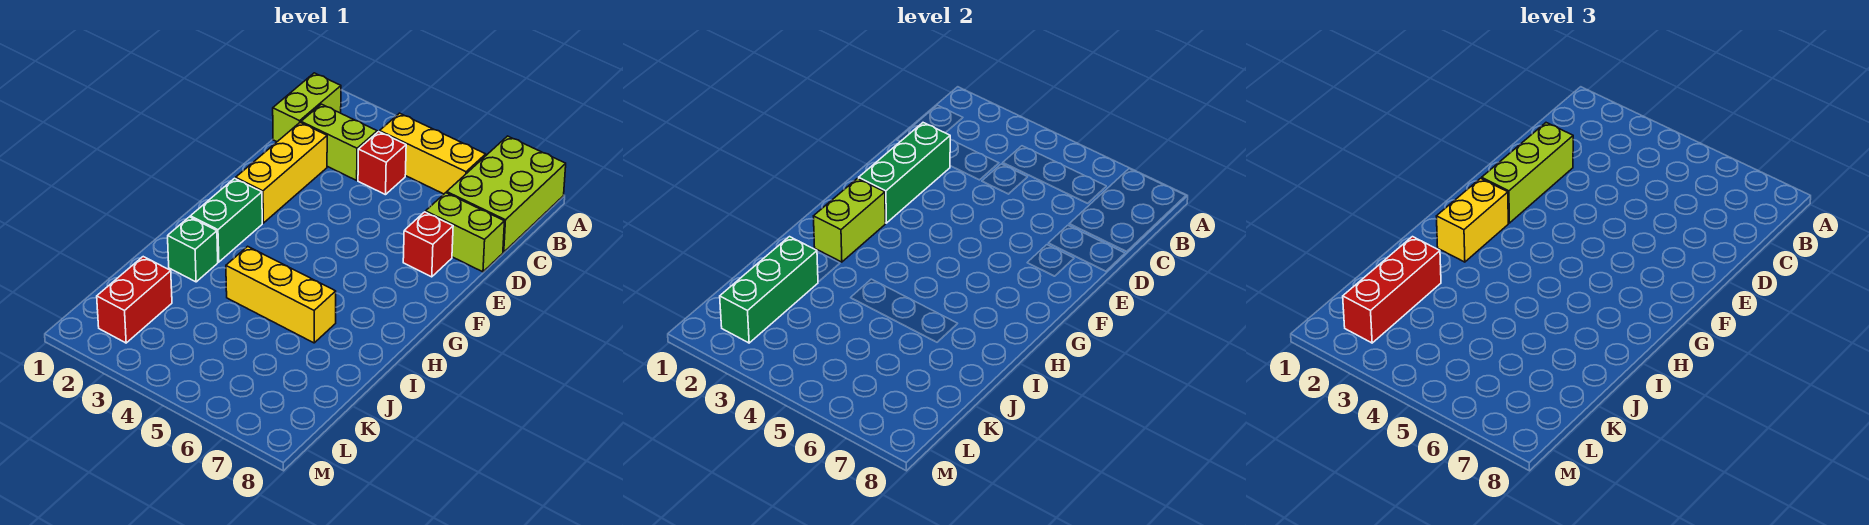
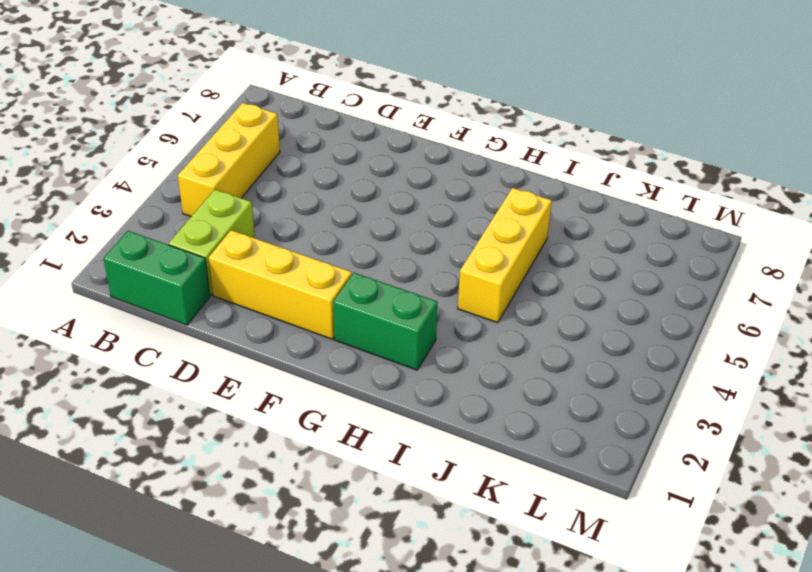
green 1x2 brick [103,231,210,325] -> lime 1x2 brick [273,73,341,142]
none -> lime 2x3 brick [447,136,566,252]
none -> red 1x1 brick [358,132,406,195]
none -> lime 1x2 brick [426,193,505,272]

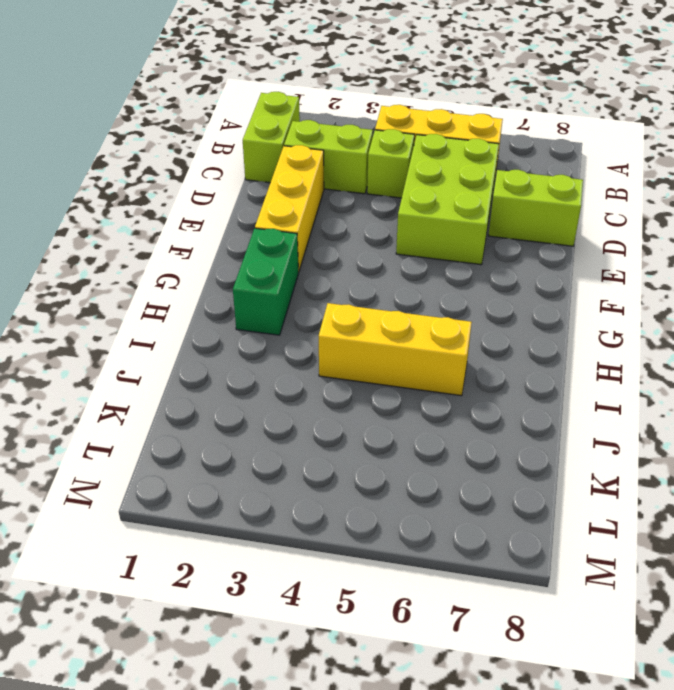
lime 1x1 brick [367,129,414,198] -> red 1x1 brick [358,132,406,195]
lime 2x3 brick [396,134,499,265] -> lime 2x3 brick moved to [447,136,566,252]
none -> red 1x1 brick [403,212,453,277]
none -> green 1x1 brick [168,217,218,282]
none -> red 1x2 brick [97,257,172,343]

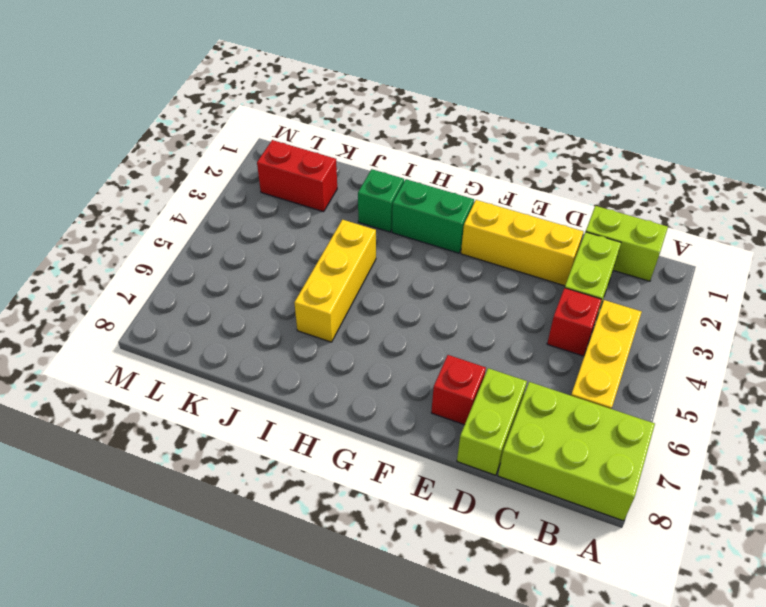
none -> green 1x3 brick [859,123,950,223]
none -> lime 1x2 brick [814,178,885,262]
none -> green 1x3 brick [720,237,818,343]

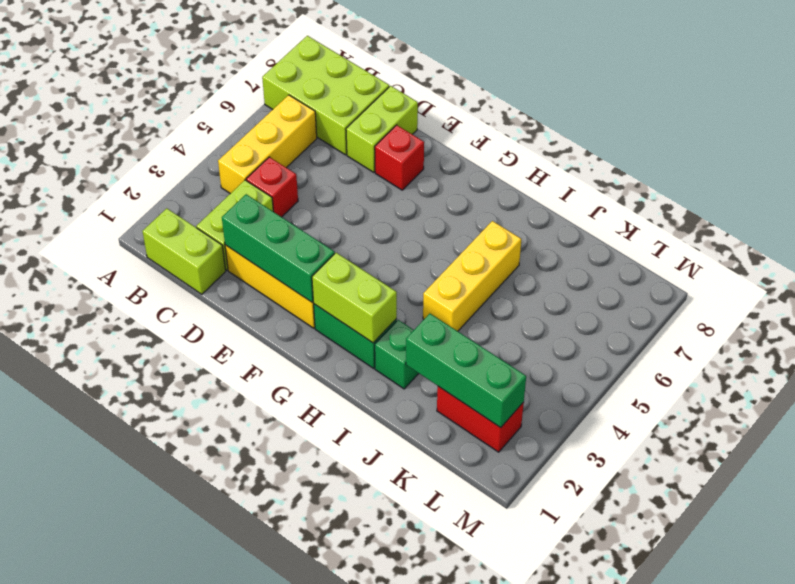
none -> lime 1x3 brick [1482,123,1573,223]
none -> yellow 1x2 brick [1437,178,1508,262]
none -> red 1x3 brick [1343,237,1441,343]

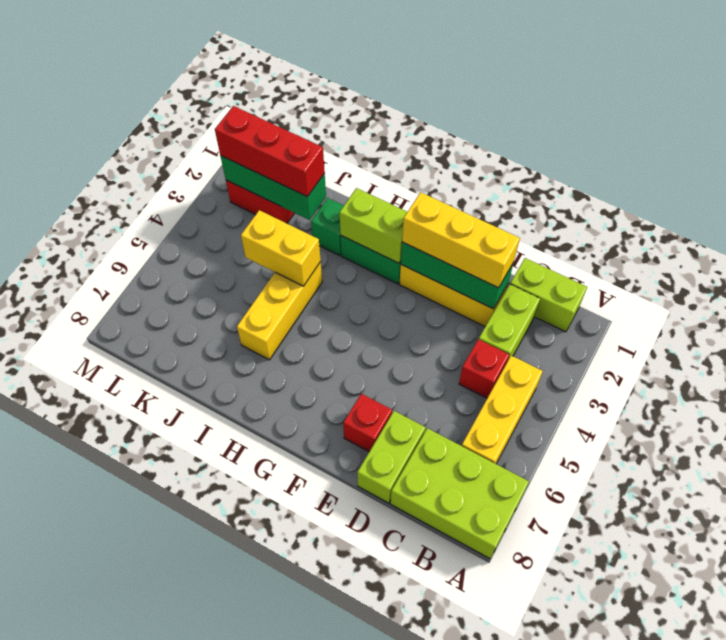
yellow 1x3 brick [402,192,520,288] -> lime 1x3 brick [1482,123,1573,223]
yellow 1x2 brick [241,210,321,286] -> yellow 1x2 brick moved to [1437,178,1508,262]

